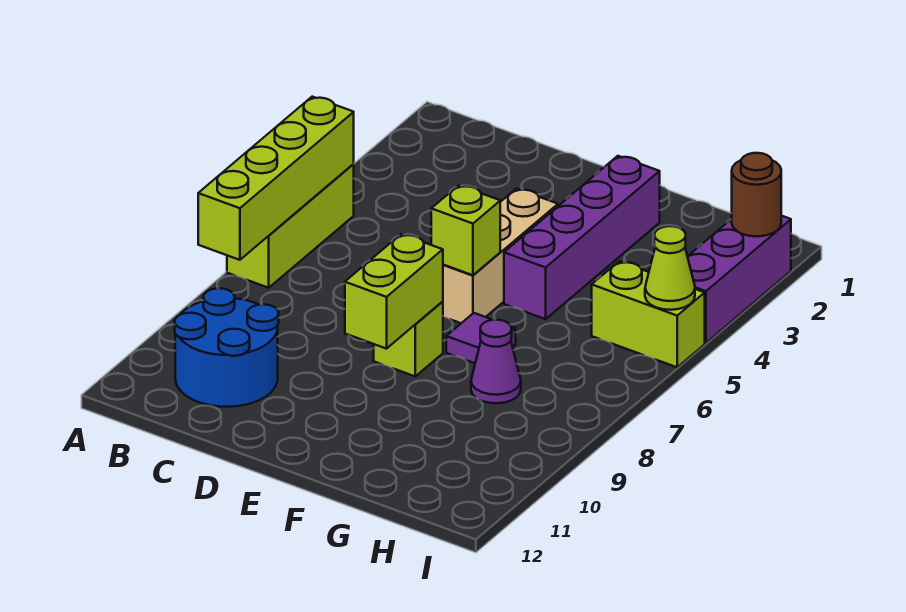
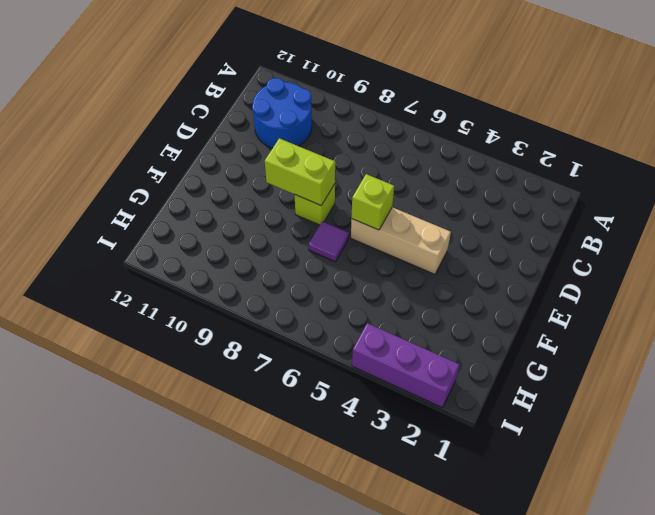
none -> lime 1x3 brick [227,164,354,288]
none -> purple 1x4 brick [504,156,660,319]
none -> purple 1x1 cone [471,320,521,403]

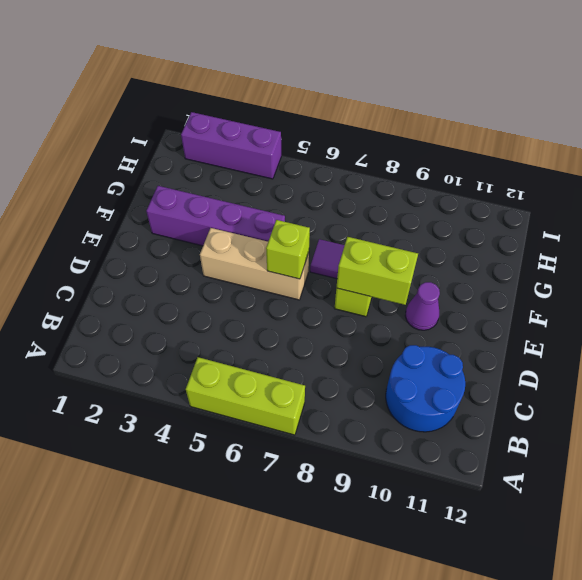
purple 1x1 cone [405,282,440,330] -> purple 1x1 cone moved to [471,320,521,403]
none -> lime 1x2 brick [592,261,705,367]
none -> lime 1x4 brick [198,97,354,260]
none -> brown 1x1 round brick [732,153,781,237]

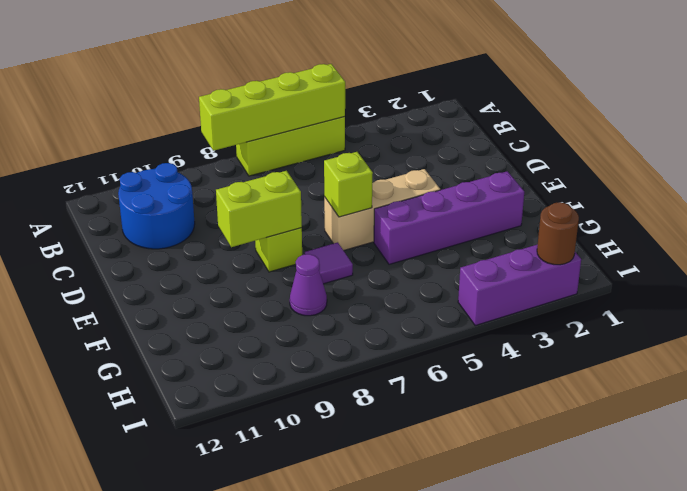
none -> lime 1x2 brick [592,261,705,367]
none -> lime 1x1 cone [645,226,695,310]

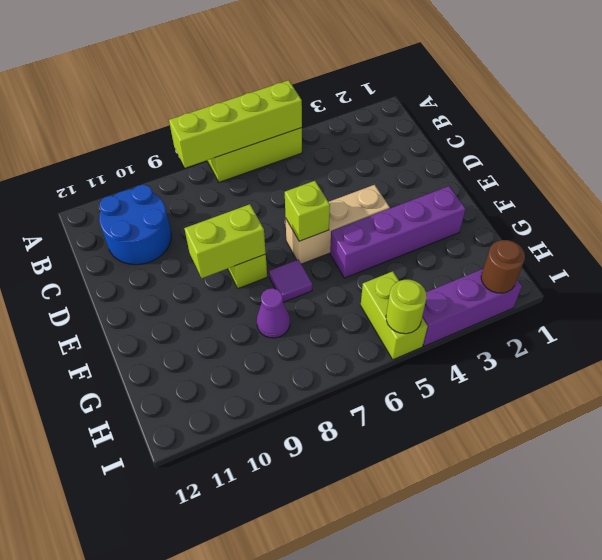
lime 1x1 round brick [386,280,427,334] -> lime 1x1 cone [645,226,695,310]

